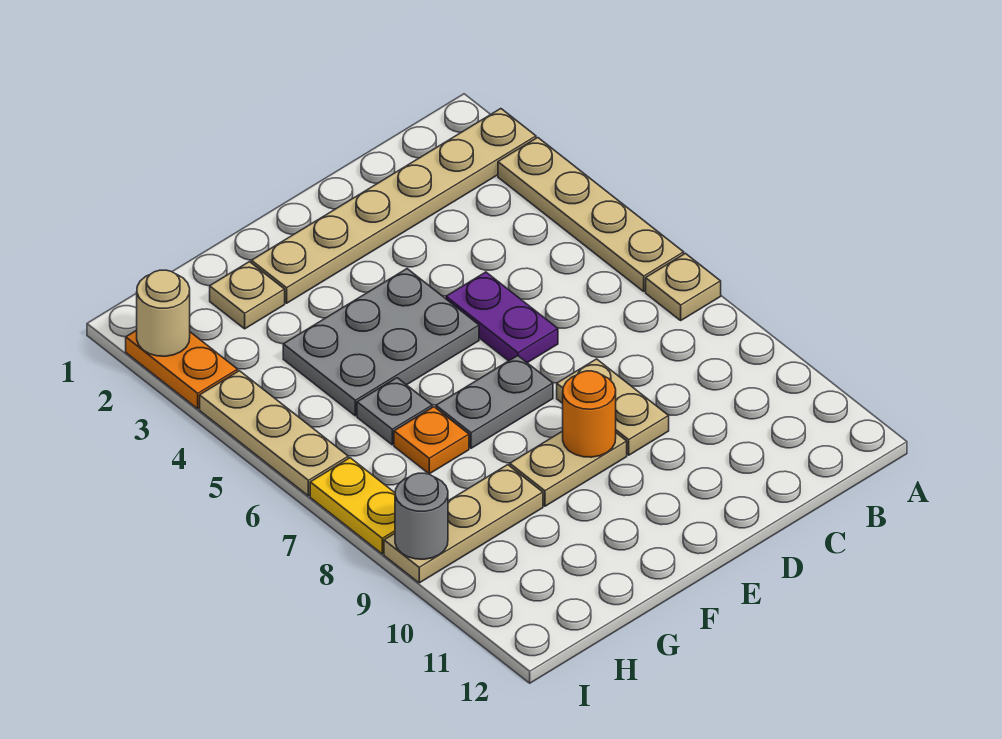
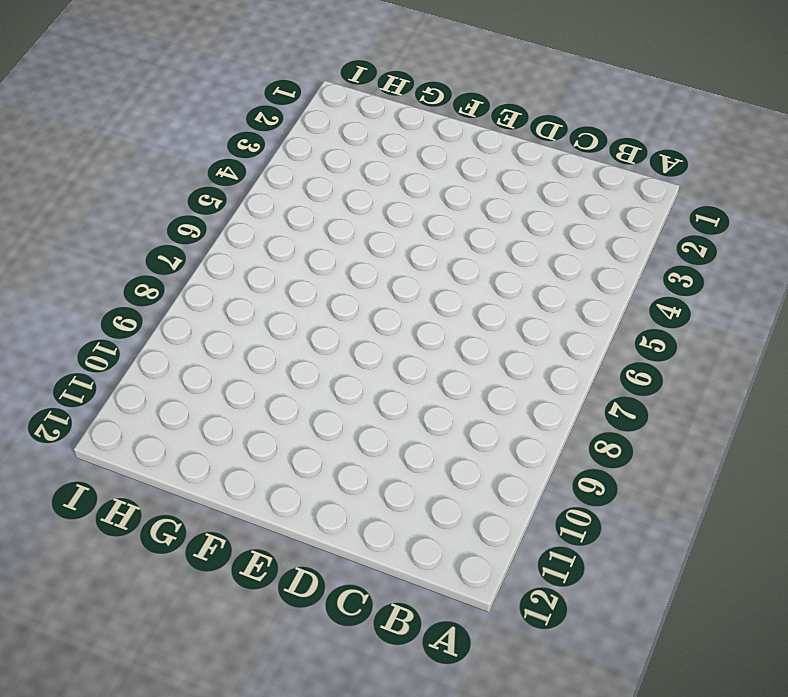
none -> tan 1x6 plate [251,109,536,303]
none -> tan 1x4 plate [498,138,684,291]
none -> tan 1x1 plate [646,253,721,320]

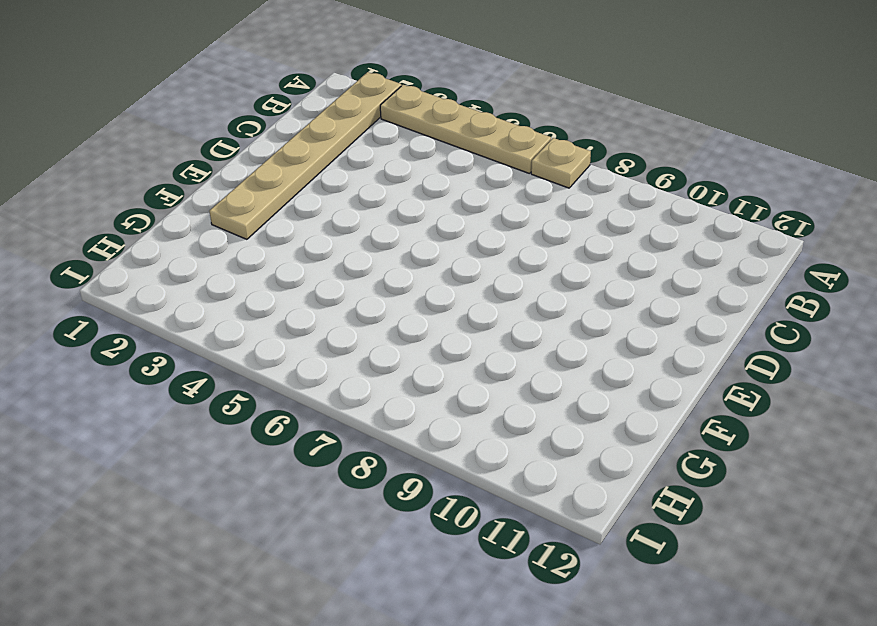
none -> purple 1x2 plate [446,272,558,363]
none -> tan 1x2 plate [557,359,669,455]
none -> grey 2x3 plate [283,269,479,416]

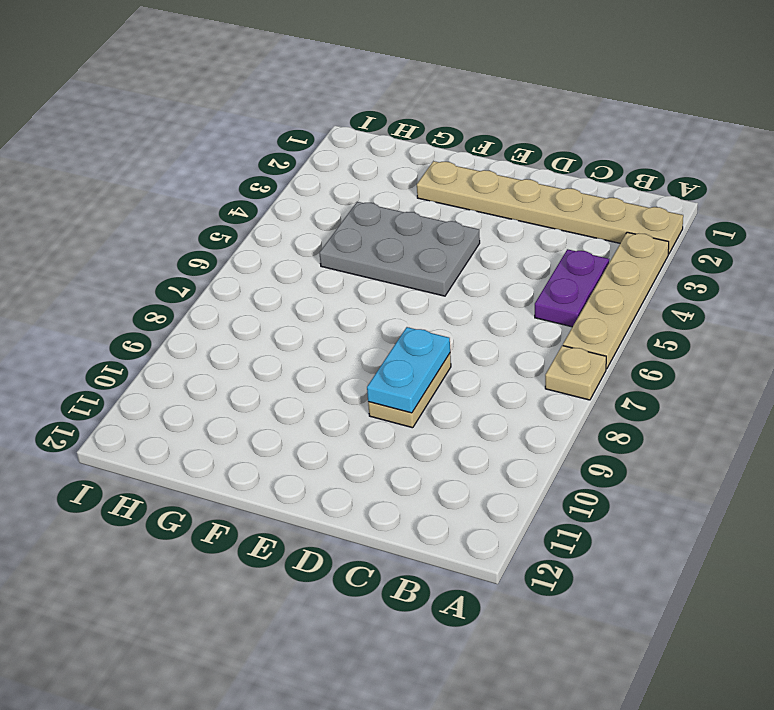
purple 1x2 plate [535,249,609,327] -> purple 1x2 plate moved to [446,272,558,363]
cyan 1x2 plate [367,327,450,413] -> none
none -> grey 1x2 plate [436,356,553,448]
none -> tan 1x2 plate [510,431,627,506]
none -> tan 1x1 plate [210,262,285,329]

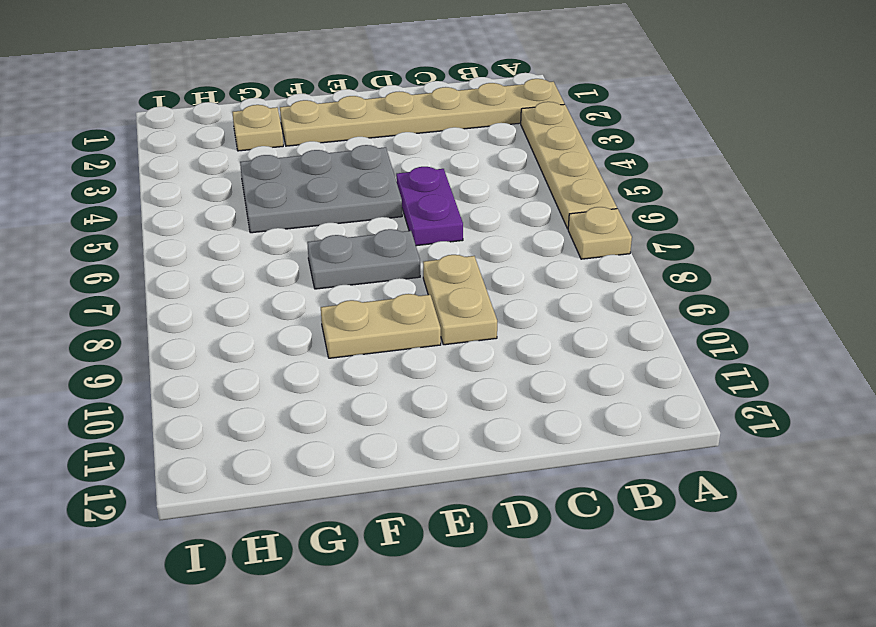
none -> grey 1x1 plate [357,378,432,445]
none -> orange 1x1 plate [394,407,469,474]
none -> tan 1x3 plate [384,465,543,583]

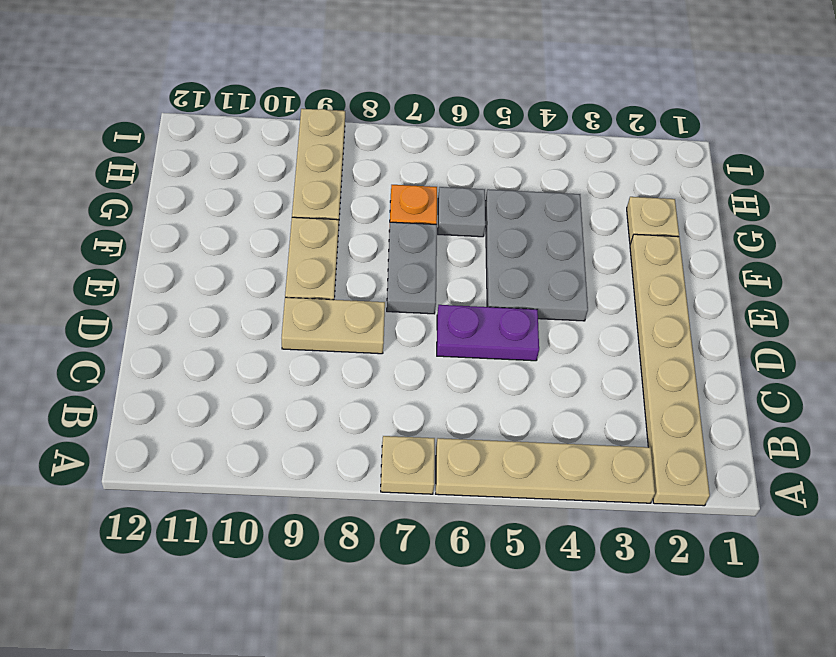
none -> orange 1x2 plate [126,330,238,409]
none -> tan 1x3 plate [200,371,348,496]
none -> yellow 1x2 plate [310,458,395,554]

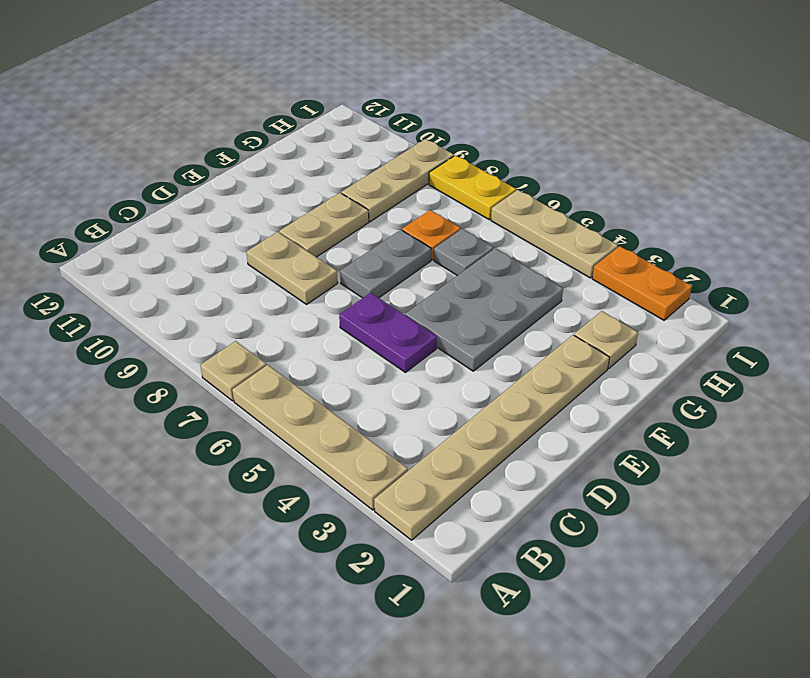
none -> orange 1x1 round brick [563,371,616,457]
none -> tan 1x1 round brick [137,270,190,356]
none -> grey 1x1 round brick [395,473,448,559]

